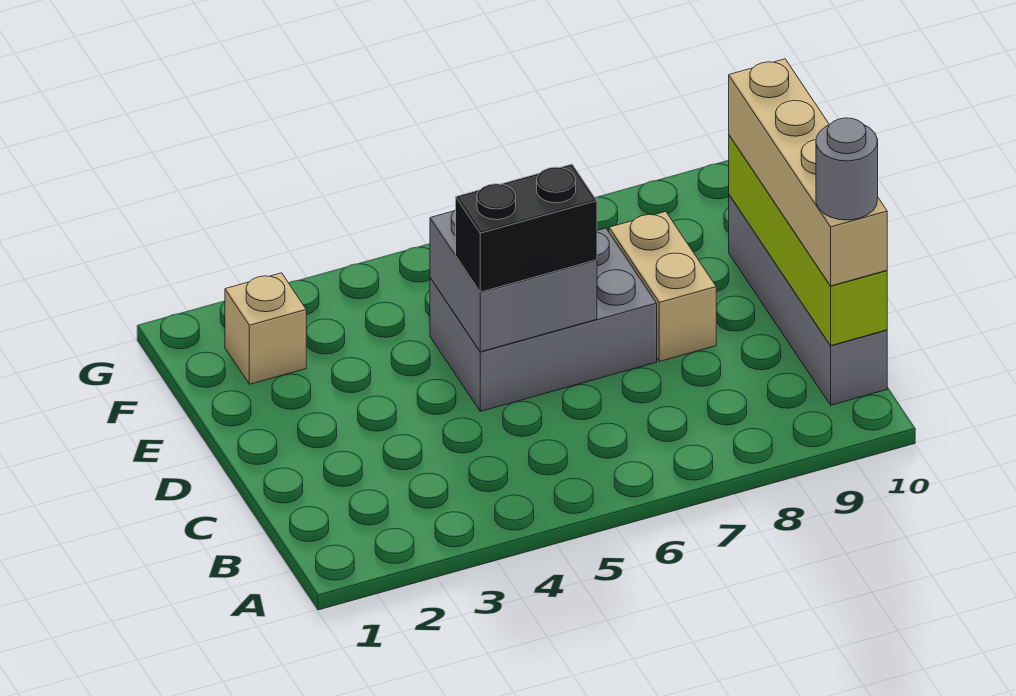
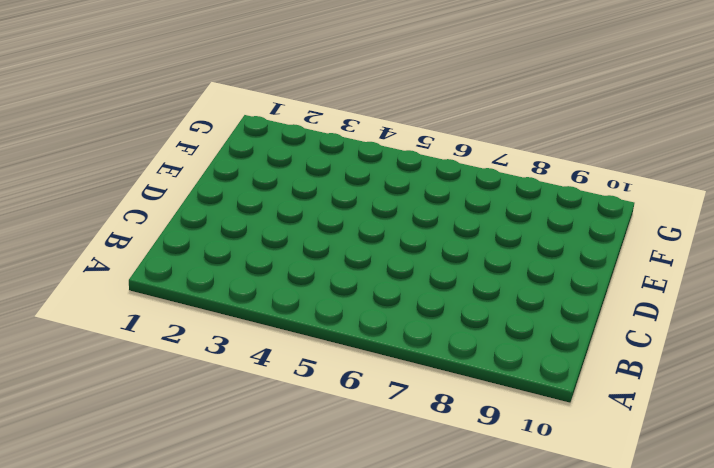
none -> grey 1x4 brick [729,195,887,405]
none -> grey 2x3 brick [430,228,657,411]

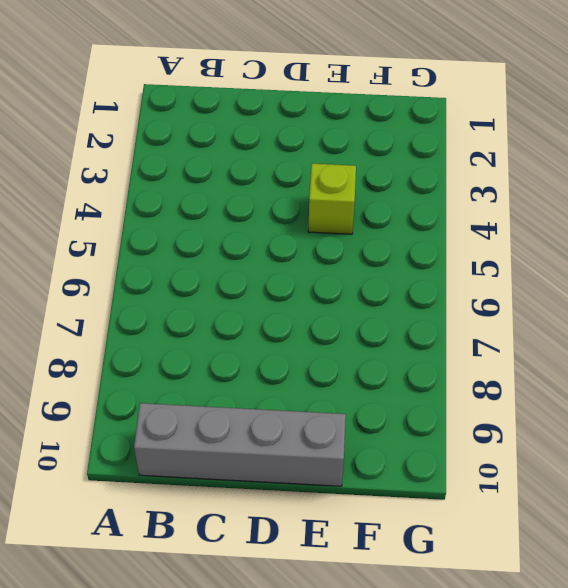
lime 1x1 brick [308,164,356,234] -> none
none -> grey 2x3 brick [430,228,657,411]
none -> tan 1x2 brick [609,212,716,361]

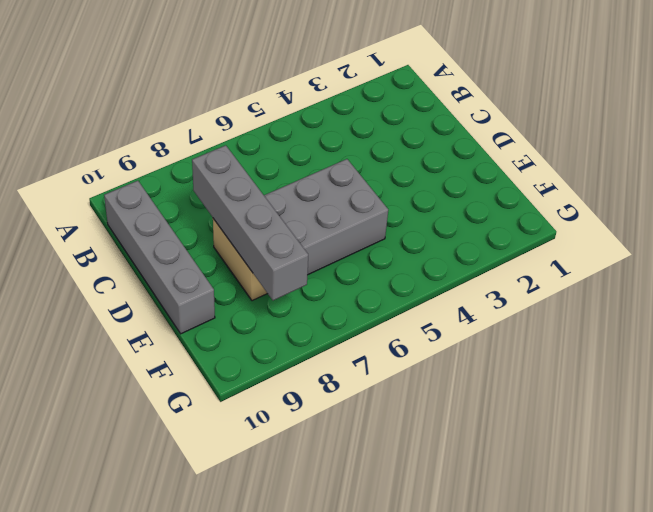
grey 1x4 brick [192,145,308,300] -> none
none -> tan 1x1 brick [225,273,306,384]
none -> lime 1x4 brick [729,135,887,346]

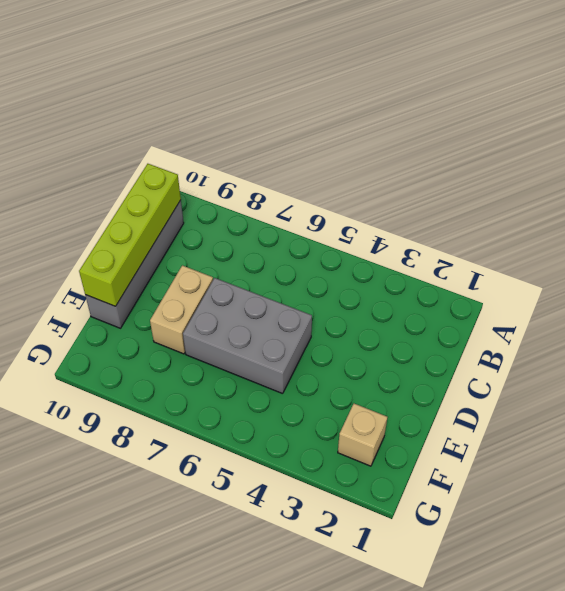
none -> grey 2x2 brick [430,210,597,352]
none -> tan 1x4 brick [729,59,887,286]

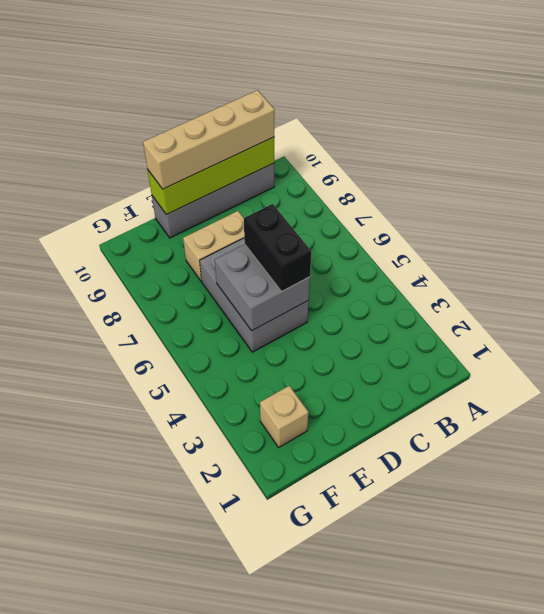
none -> grey 1x1 round brick [816,118,878,220]

